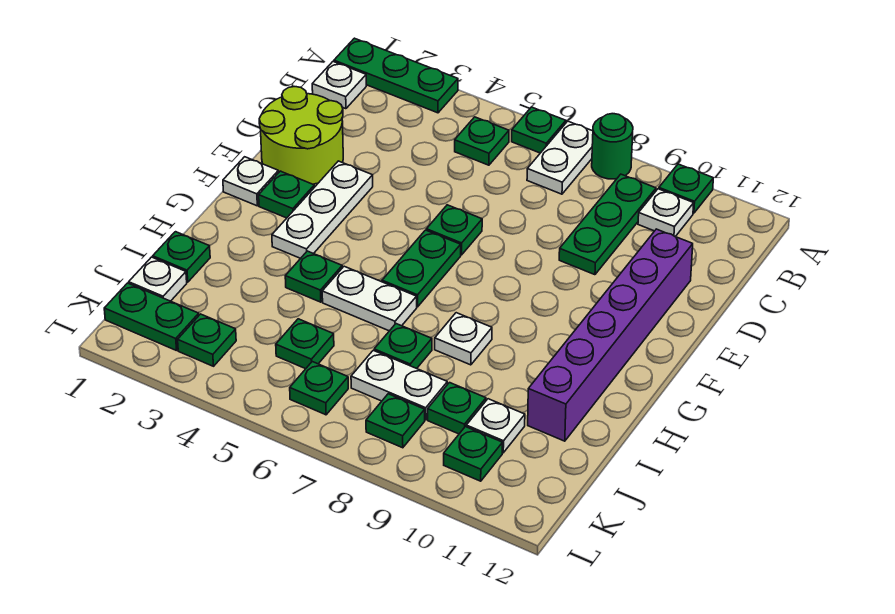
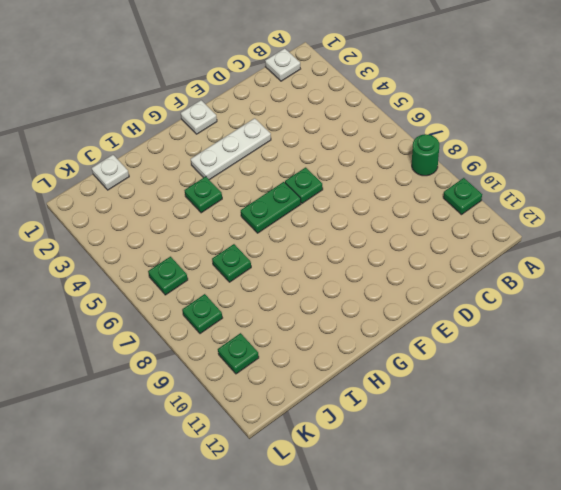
none -> green 1x3 plate [334,38,458,113]
none -> green 1x1 plate [512,107,566,153]
none -> white 1x2 plate [527,121,593,194]
none -> green 1x1 plate [455,117,509,165]

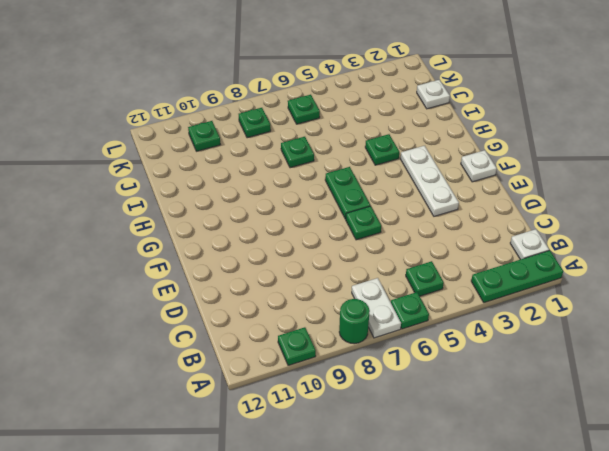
none -> green 1x3 plate [559,174,656,275]
none -> white 1x1 plate [638,189,694,237]
none -> lime 2x2 round brick [259,87,343,184]
none -> purple 1x6 brick [528,229,693,441]

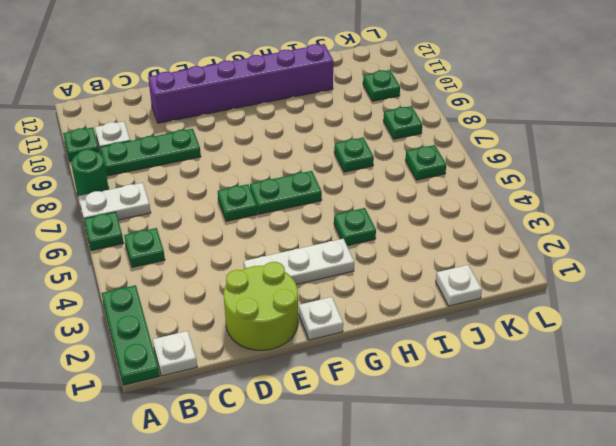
none -> green 1x1 plate [259,171,314,218]
none -> white 1x2 plate [322,266,417,331]
none -> white 1x1 plate [435,313,492,365]
none -> green 1x1 plate [153,232,210,282]

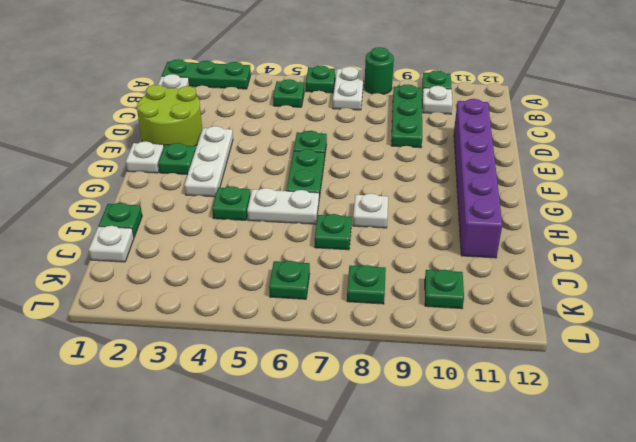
none -> green 1x1 plate [276,319,334,369]
none -> white 1x2 plate [351,350,447,420]
none -> green 1x1 plate [428,383,486,434]
none -> white 1x1 plate [466,399,525,453]

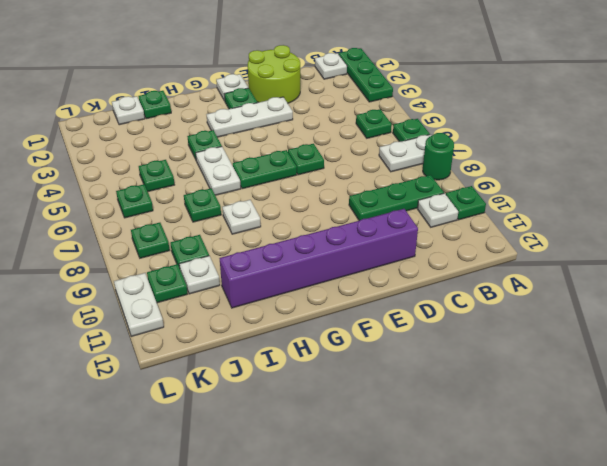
white 1x2 plate [114,273,164,336] -> white 1x2 plate moved to [351,350,447,420]
none -> green 1x2 plate [104,283,199,351]
none -> green 1x1 plate [178,314,236,366]

